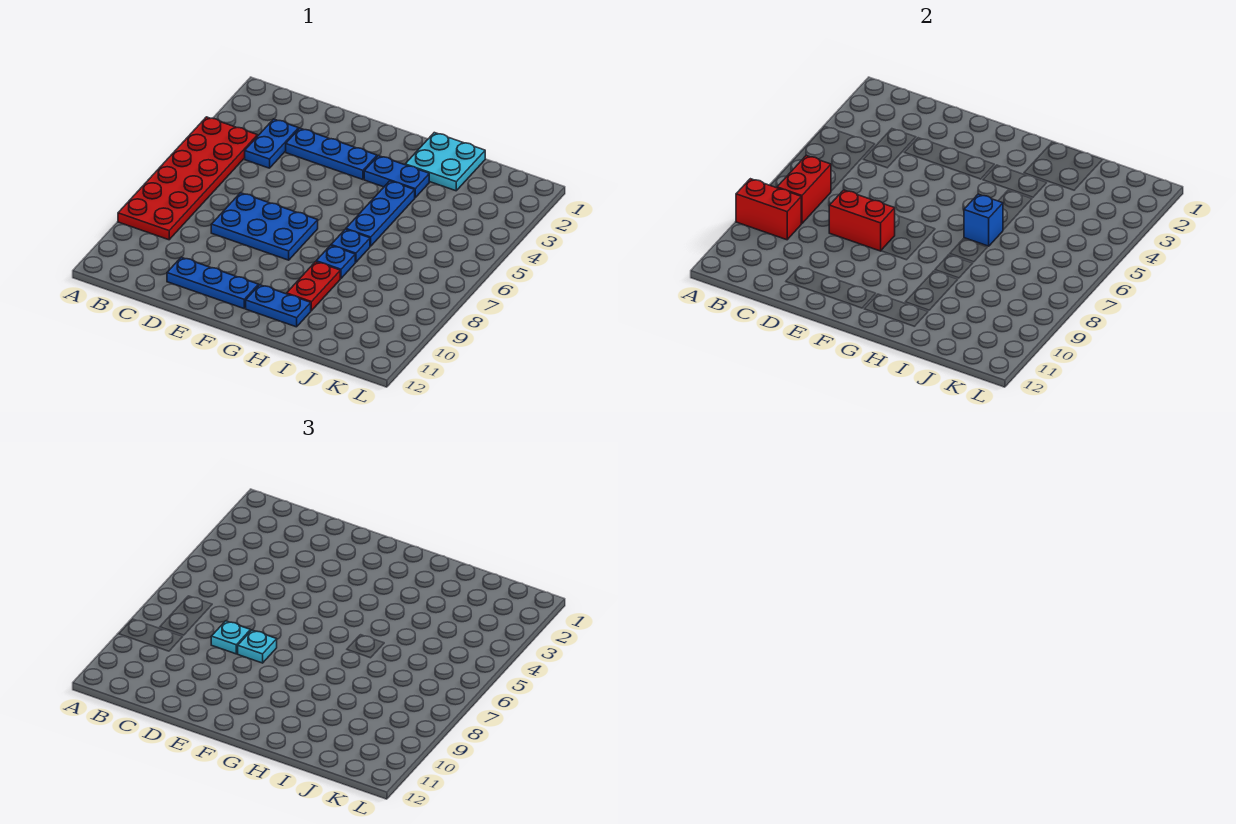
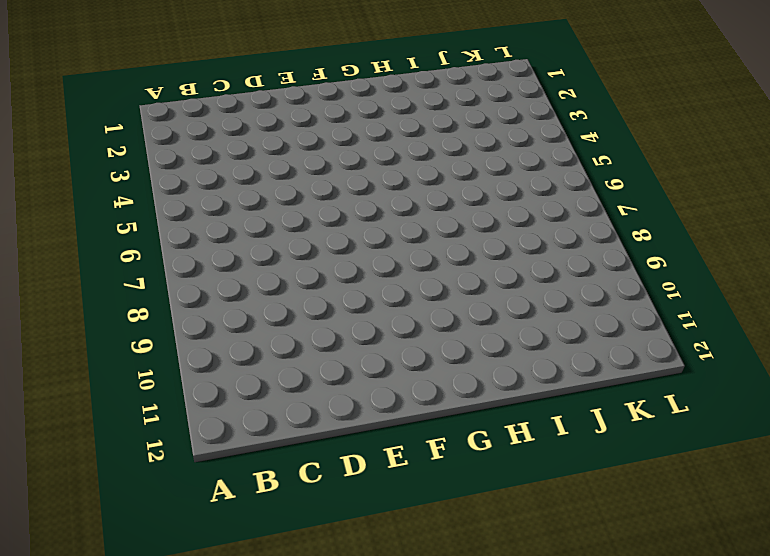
none -> red 2x6 plate [118,117,257,240]
none -> blue 1x2 plate [245,119,299,168]
none -> blue 1x3 plate [286,128,377,180]

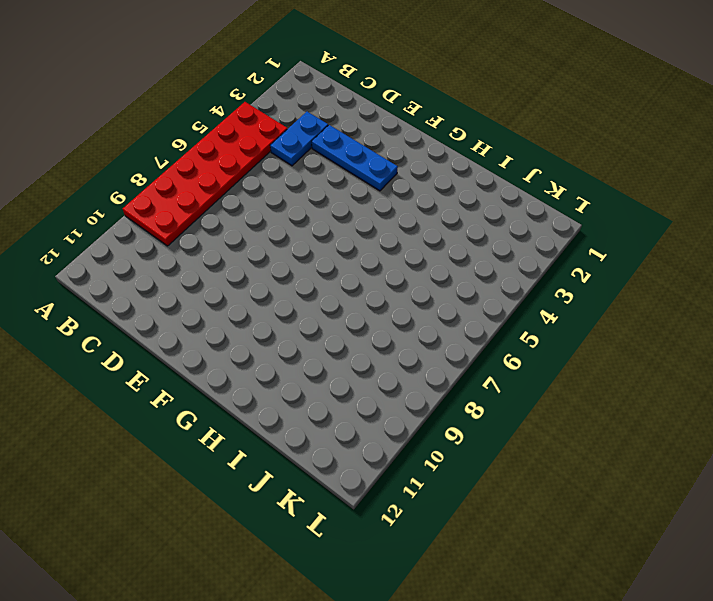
none -> blue 2x3 plate [211,193,318,260]
none -> blue 1x3 plate [167,257,258,308]
none -> blue 1x2 plate [364,156,429,198]

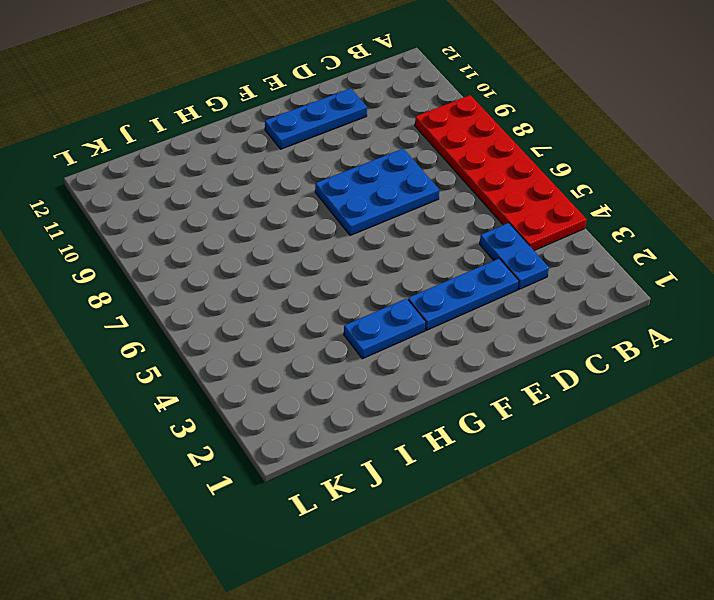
none -> blue 1x2 plate [246,285,311,327]
none -> cyan 2x2 plate [405,133,485,191]
none -> blue 1x3 plate [346,181,415,246]

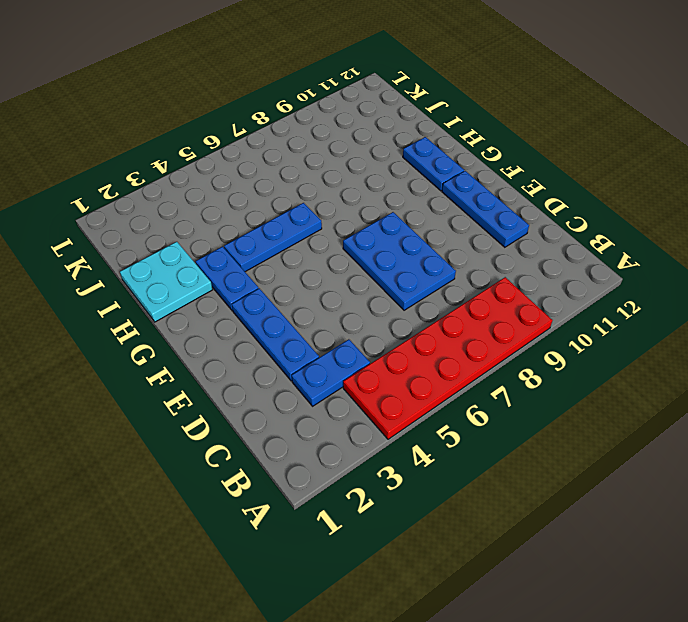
none -> blue 1x1 plate [331,229,370,262]
none -> blue 1x1 plate [316,245,355,278]
none -> red 1x2 plate [287,262,340,311]

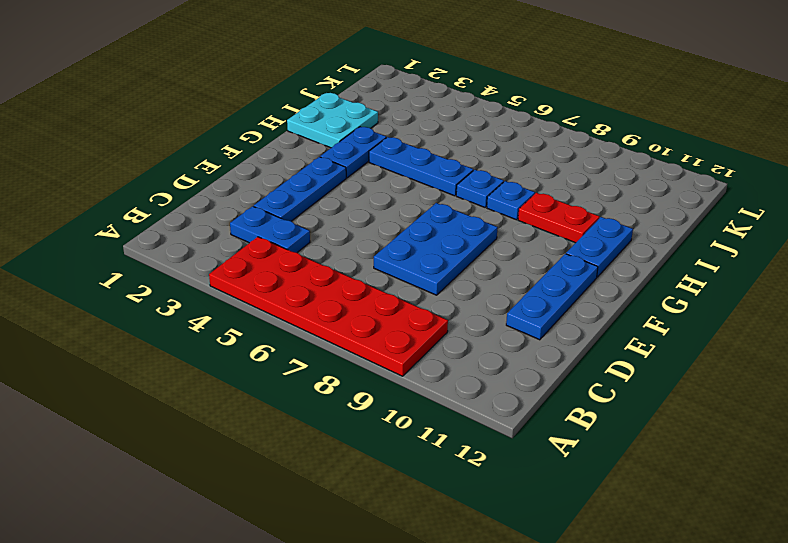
none -> red 1x2 brick [736,179,801,240]
none -> red 1x2 brick [777,155,831,224]
none -> red 1x2 brick [829,190,895,251]

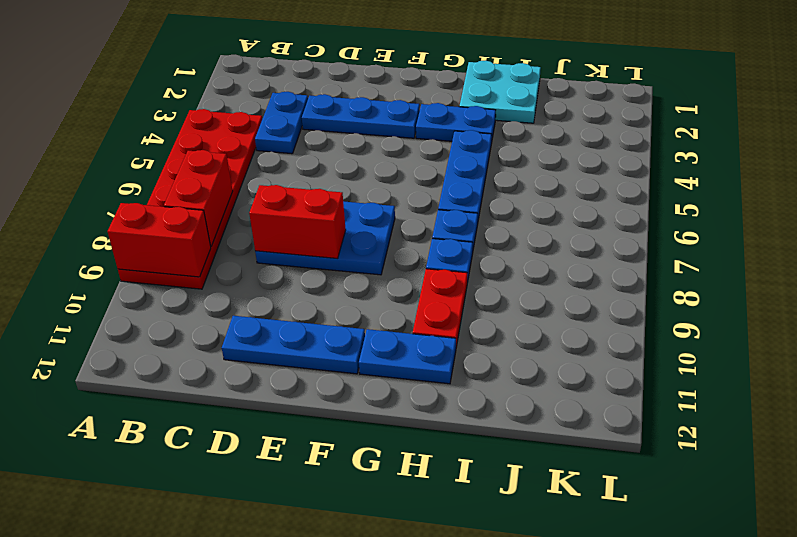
none -> blue 1x1 brick [964,194,1003,246]
none -> cyan 1x1 plate [211,621,251,654]
none -> cyan 1x1 plate [238,630,277,663]

